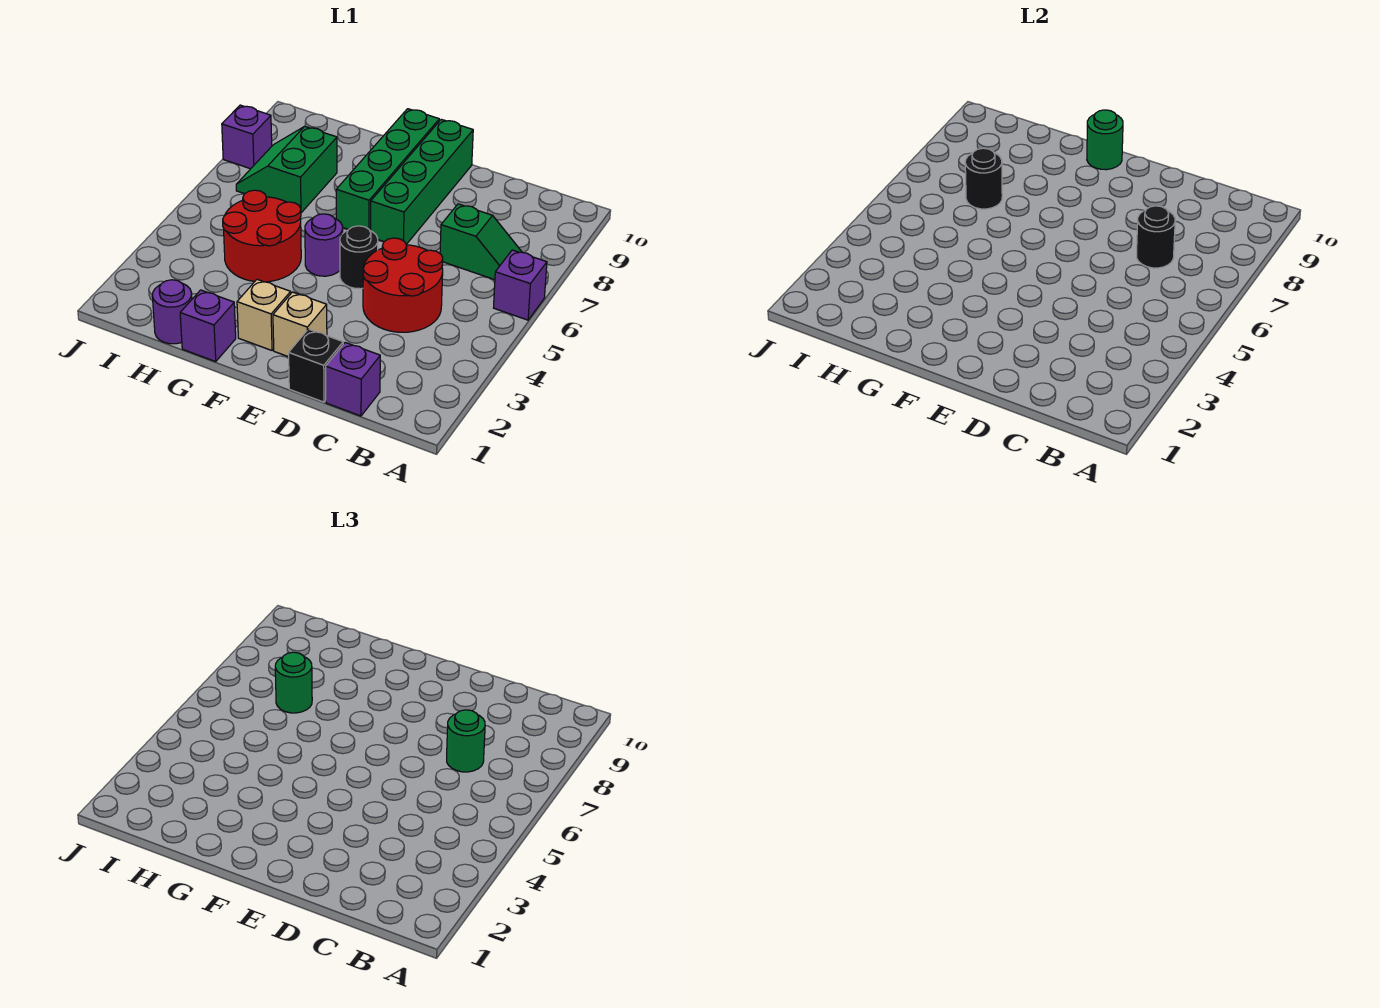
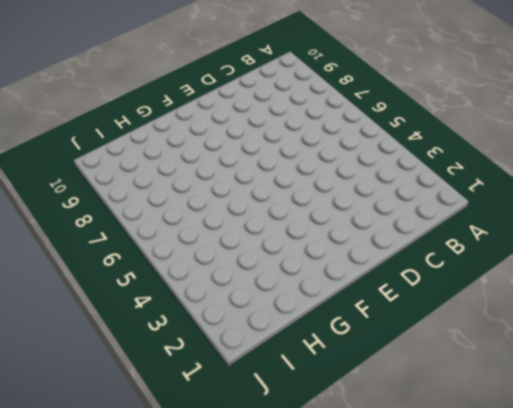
none -> purple 1x1 brick [494,250,547,320]
none -> green 1x2 slope [440,204,522,280]
none -> purple 1x1 brick [326,343,380,416]

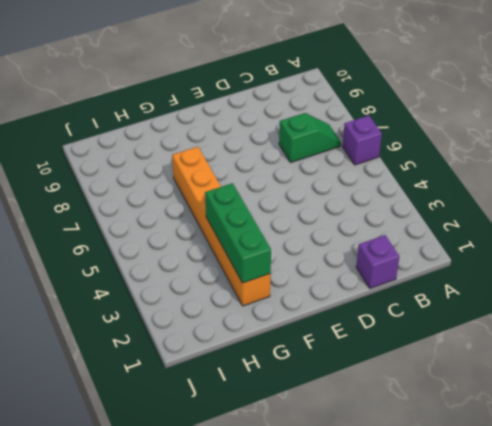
orange 1x6 brick [172,147,271,306] -> red 2x2 round brick [223,190,301,282]
green 1x3 brick [205,183,271,283] -> none
none -> red 2x2 round brick [363,238,443,332]
none -> black 1x1 brick [289,329,343,402]
none -> tan 1x1 brick [273,292,327,357]

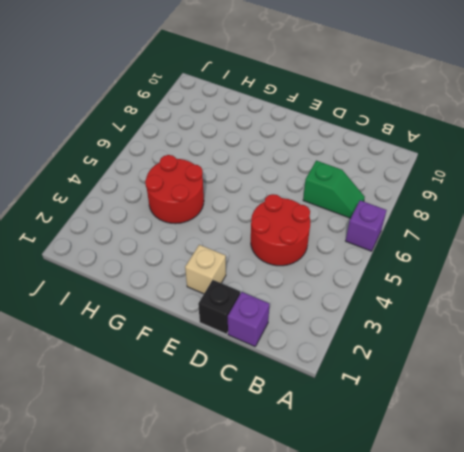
none -> black 1x1 round brick [340,226,378,289]
none -> green 1x4 brick [371,119,473,244]
none -> tan 1x1 brick [237,280,291,350]

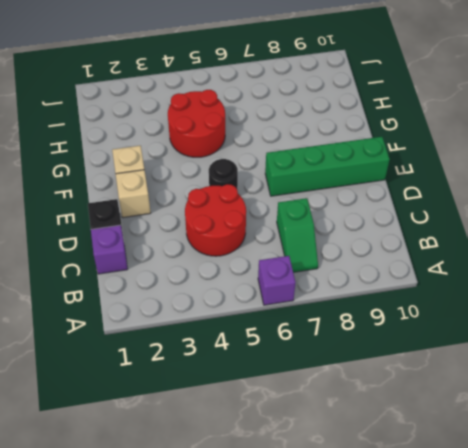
none -> purple 1x1 round brick [305,214,343,276]
none -> green 1x4 brick [336,109,439,231]
none -> purple 1x1 brick [180,290,236,362]

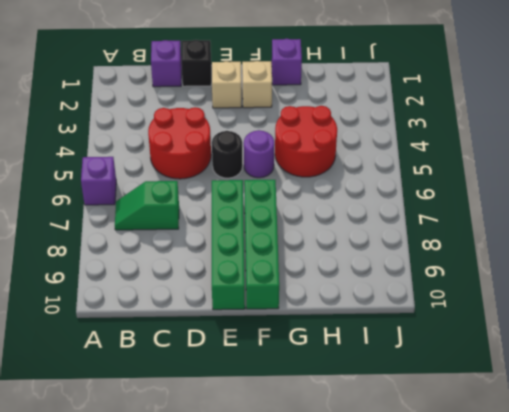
none -> purple 1x1 round brick [152,280,192,344]
none -> green 2x2 slope [236,126,337,213]
none -> purple 1x1 brick [222,105,272,169]

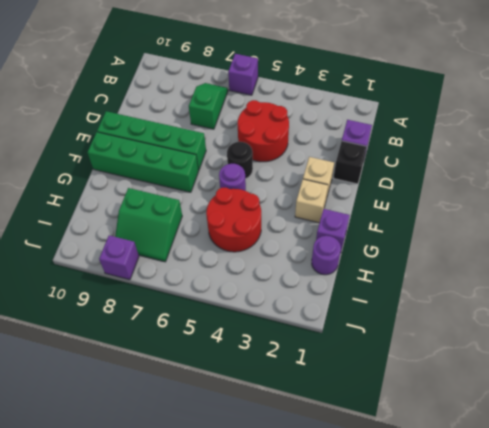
none -> black 1x1 round brick [1137,206,1175,268]
none -> green 1x1 round brick [1087,110,1123,170]
none -> black 1x1 round brick [965,148,1002,209]

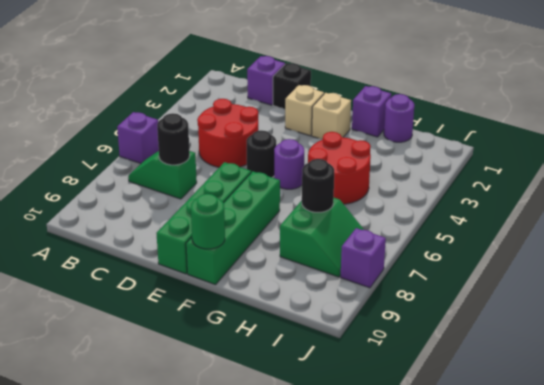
none -> green 1x1 round brick [447,710,485,772]
none -> green 1x1 round brick [275,652,312,713]

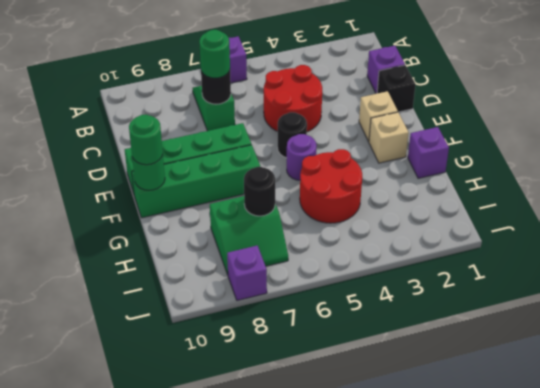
green 1x1 round brick [129,115,163,165] -> green 1x1 round brick moved to [275,652,312,713]
none -> purple 1x1 round brick [152,280,192,344]

